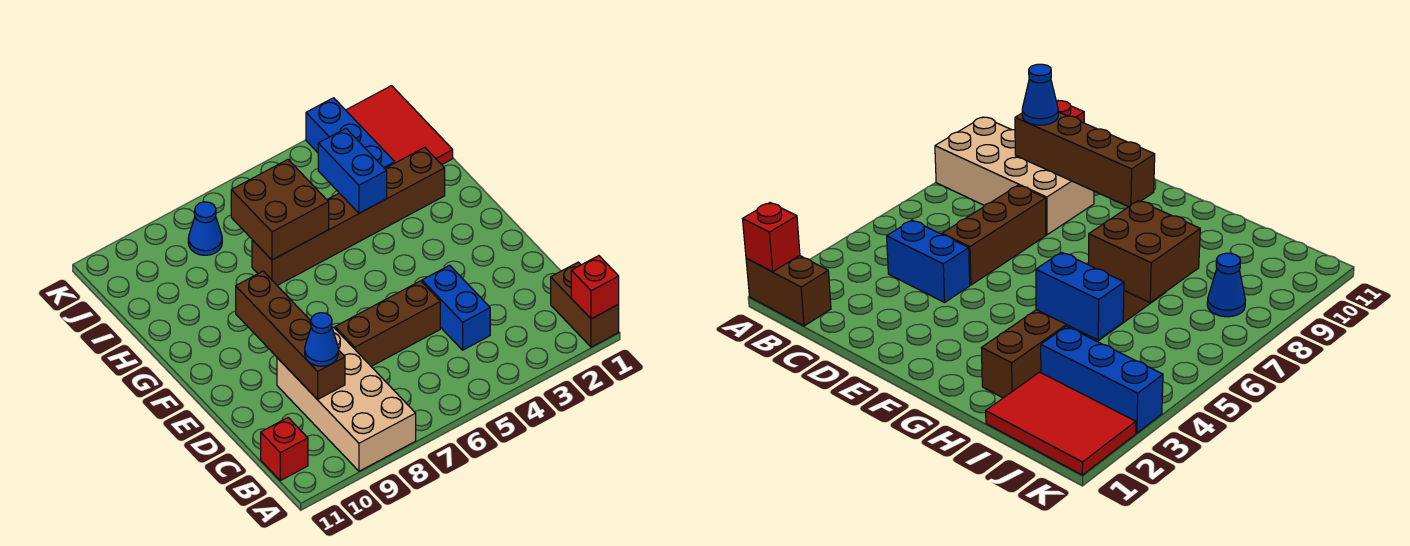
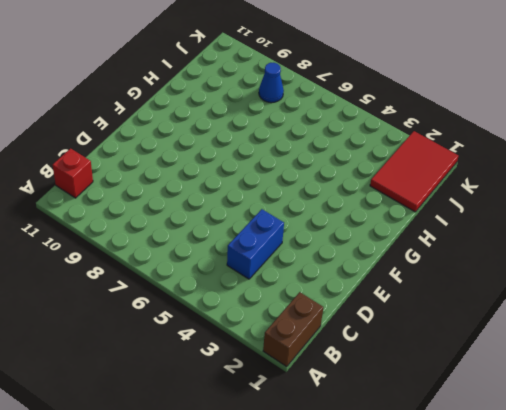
none -> tan 2x4 brick [277,327,416,471]
none -> brown 1x3 brick [335,281,440,366]
none -> brown 1x6 brick [252,147,445,285]

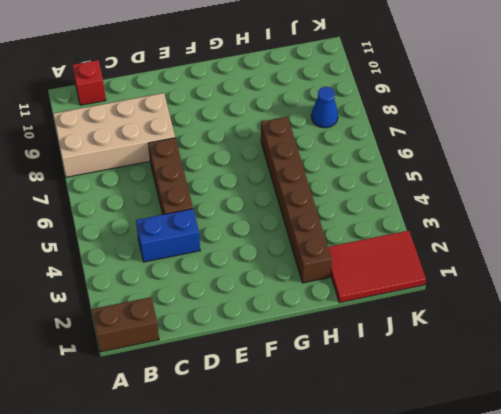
none -> blue 1x3 brick [306,98,395,169]
none -> red 1x1 brick [571,256,619,319]
none -> brown 1x4 brick [236,271,345,400]

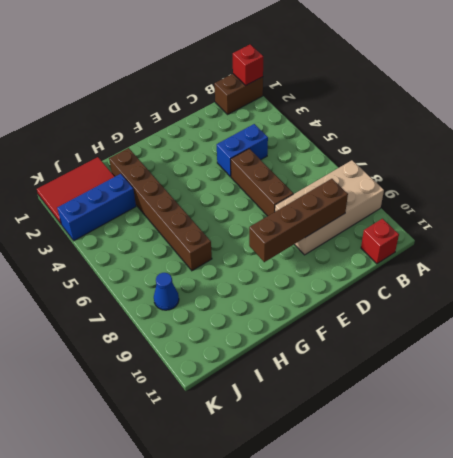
none -> blue 1x2 brick [318,129,387,213]
none -> brown 2x2 brick [231,160,329,260]
none -> blue 1x1 cone [305,313,338,366]

